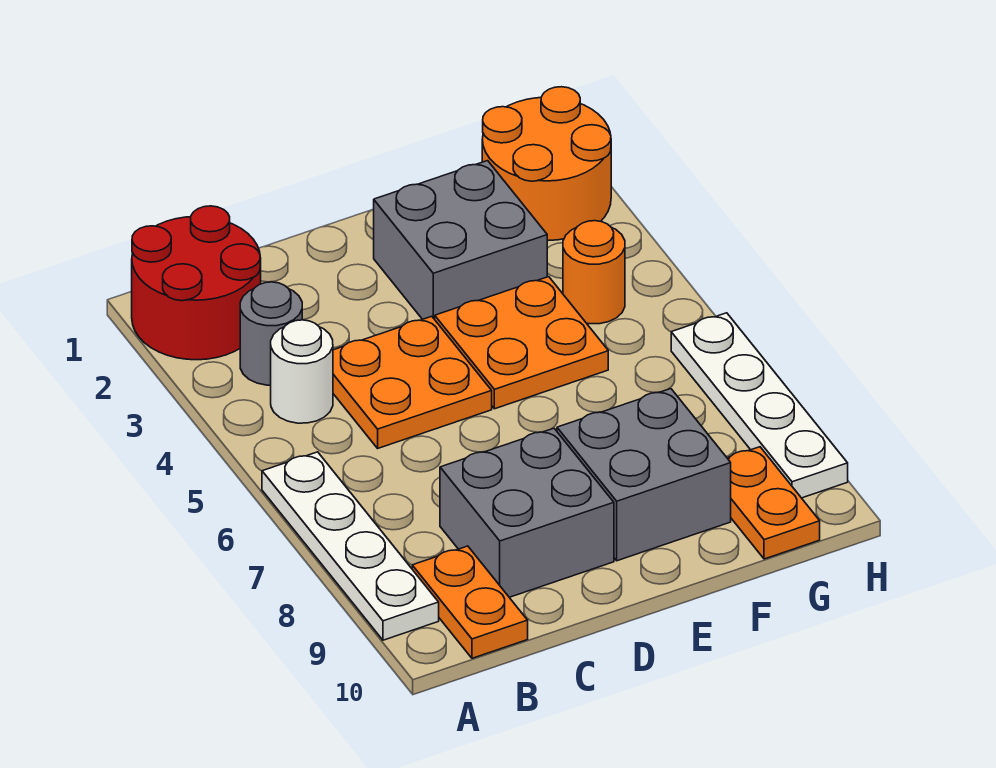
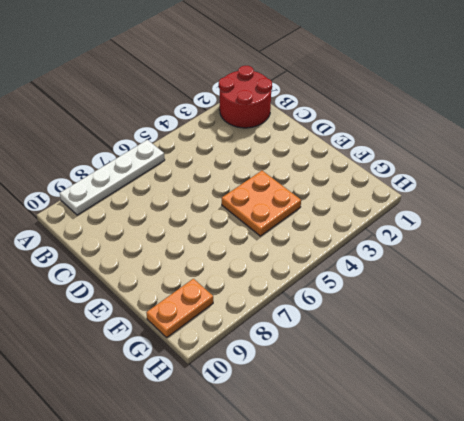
none -> grey 1x1 round brick [240,282,302,385]
none -> white 1x1 round brick [271,320,333,423]
none -> orange 1x2 plate [412,546,528,658]

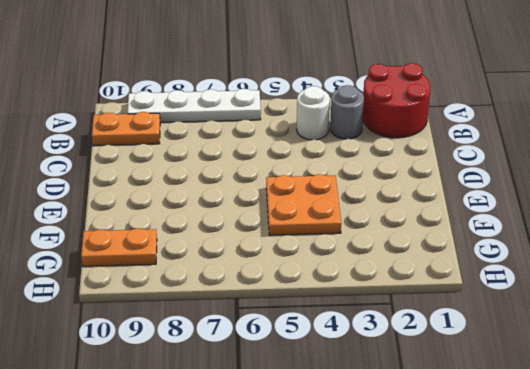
none -> orange 2x2 plate [333,316,492,448]
none -> grey 2x2 brick [440,428,614,597]
none -> grey 2x2 brick [374,161,547,319]

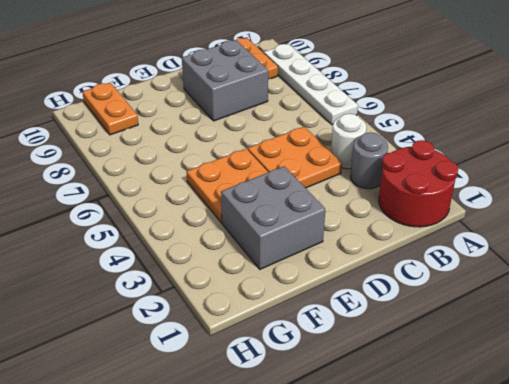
none -> grey 2x2 brick [557,389,731,561]
none -> orange 2x2 round brick [482,87,611,241]
none -> orange 1x1 round brick [563,221,625,324]

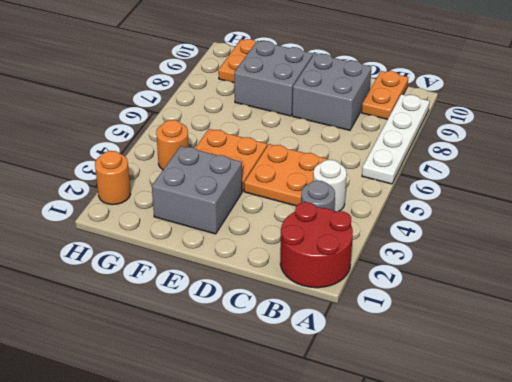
orange 1x1 round brick [95,151,131,205] -> orange 2x2 round brick [482,87,611,241]
none -> white 1x4 plate [671,313,848,498]

